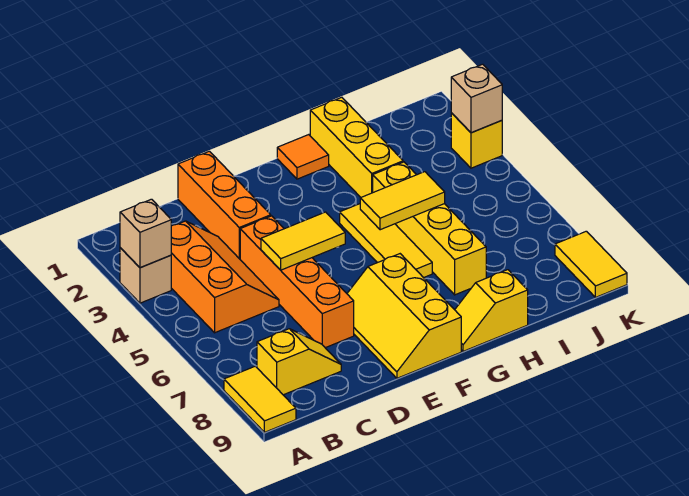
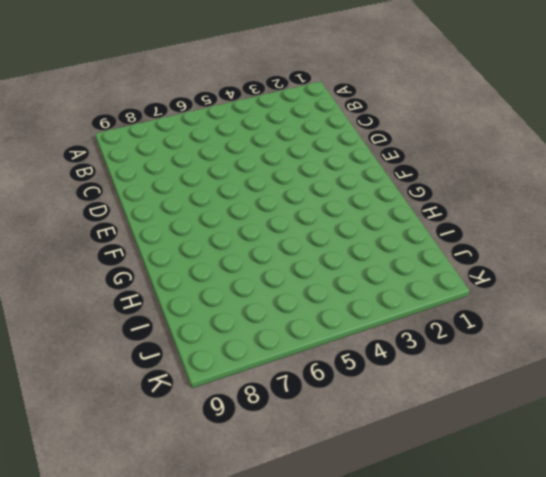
none -> tan 1x1 brick [120,248,171,303]
none -> yellow 1x2 tile [224,366,296,432]
none -> orange 2x3 slope [171,221,279,333]

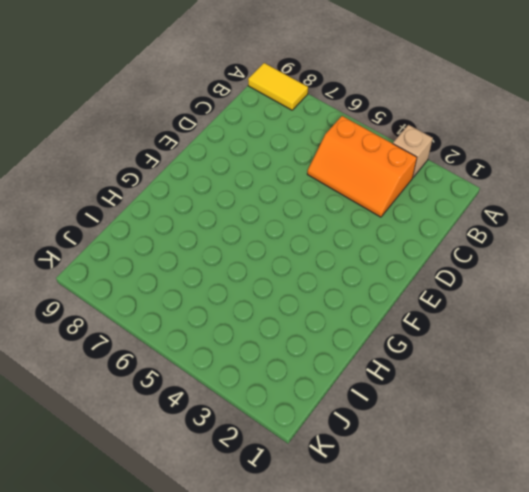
none -> yellow 1x2 slope [257,329,341,395]
none -> orange 1x3 brick [178,151,271,259]
none -> orange 1x4 brick [240,216,354,348]

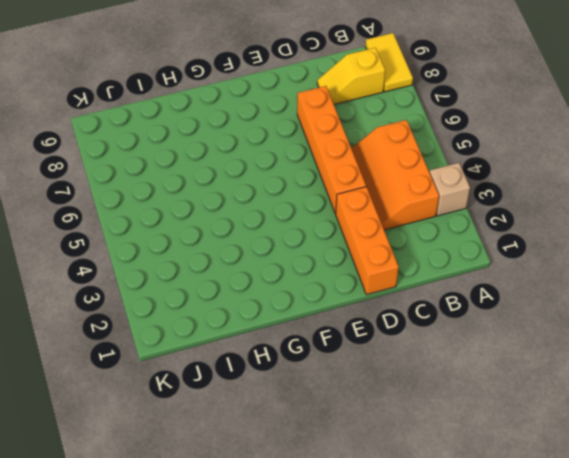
none -> yellow 2x3 slope [347,254,461,378]
none -> orange 1x1 tile [277,135,329,179]
none -> yellow 1x3 tile [340,204,432,278]

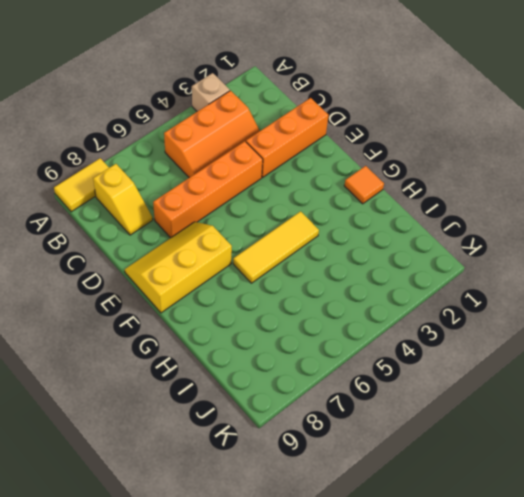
none -> yellow 1x2 slope [455,270,528,351]
none -> yellow 1x3 brick [310,97,403,197]
none -> yellow 1x4 brick [373,162,486,295]

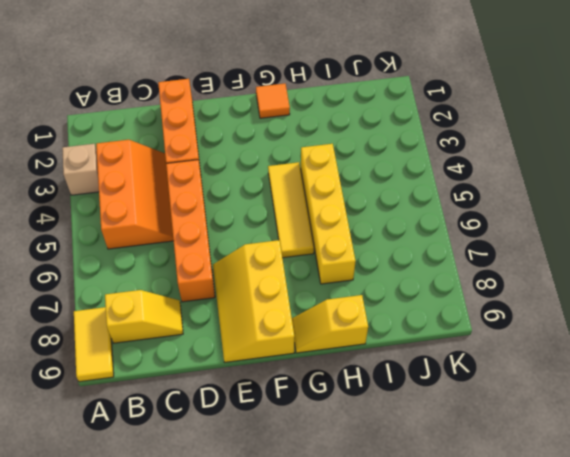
none -> yellow 1x3 brick [310,97,403,197]
none -> yellow 1x1 brick [451,113,502,168]
none -> yellow 1x2 tile [555,231,627,297]

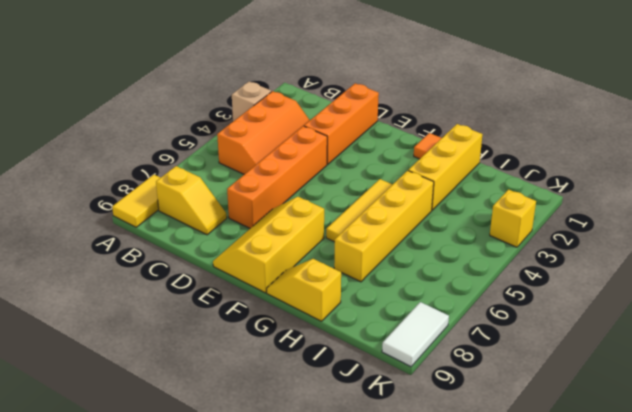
white 1x2 tile [382,302,449,367] -> yellow 1x2 tile [555,231,627,297]
none -> tan 1x1 brick [120,199,171,268]
none -> yellow 1x2 tile [261,212,345,270]
none -> yellow 1x2 tile [360,172,445,230]

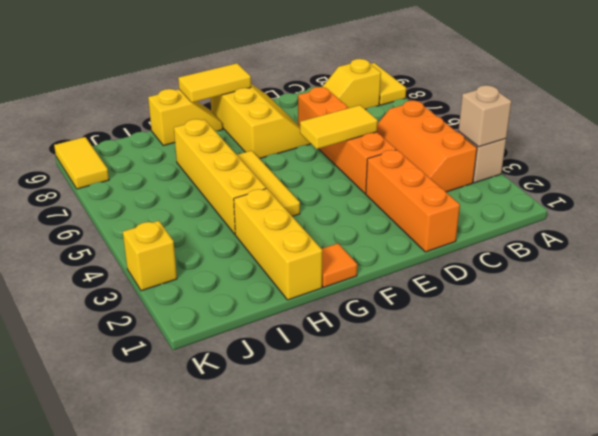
yellow 1x2 tile [178,63,251,102] -> yellow 1x2 tile moved to [360,172,445,230]
none -> tan 1x1 brick [451,64,502,133]

